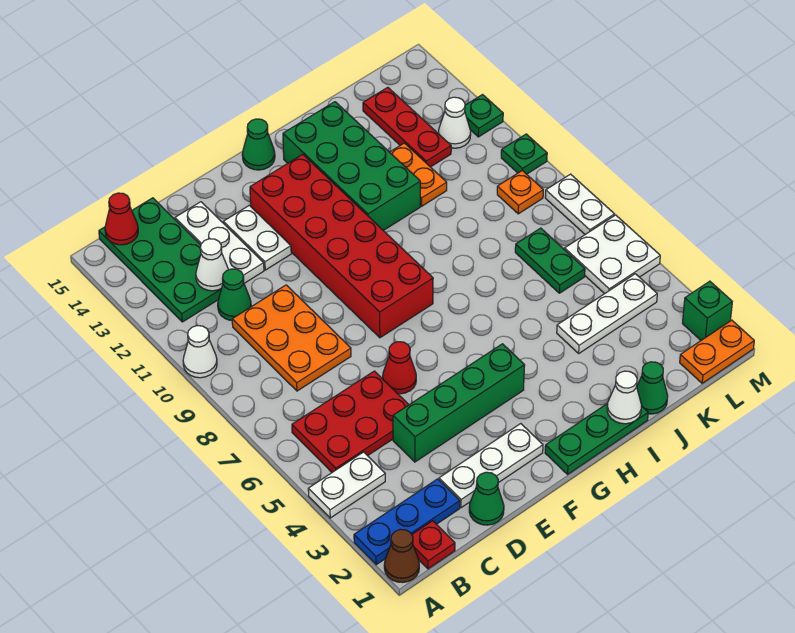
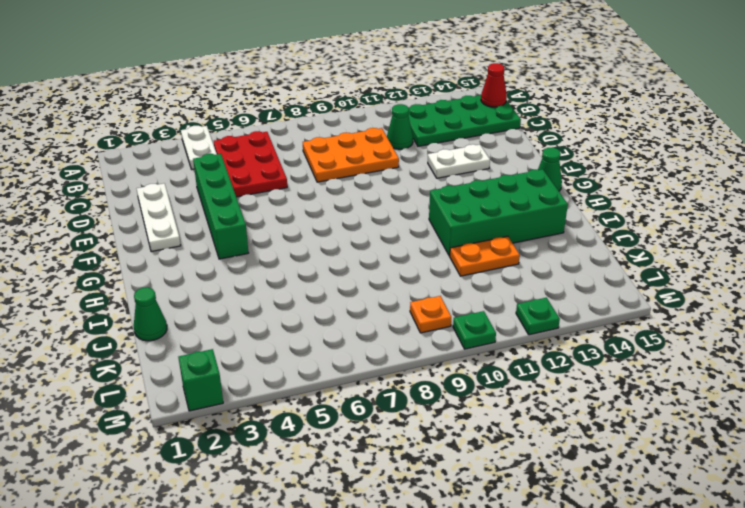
none -> brown 1x1 cone [384,529,419,582]
none -> blue 1x3 plate [354,479,460,565]
none -> white 1x1 cone [183,326,217,378]
none -> red 1x1 plate [412,521,455,569]

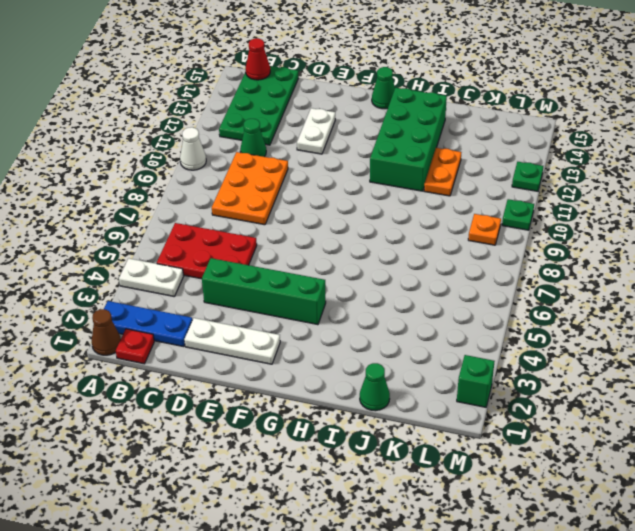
none -> green 1x1 cone [469,472,504,525]
none -> white 1x3 plate [175,202,264,283]
none -> red 1x1 cone [383,342,416,394]
none -> red 2x6 brick [250,154,433,338]

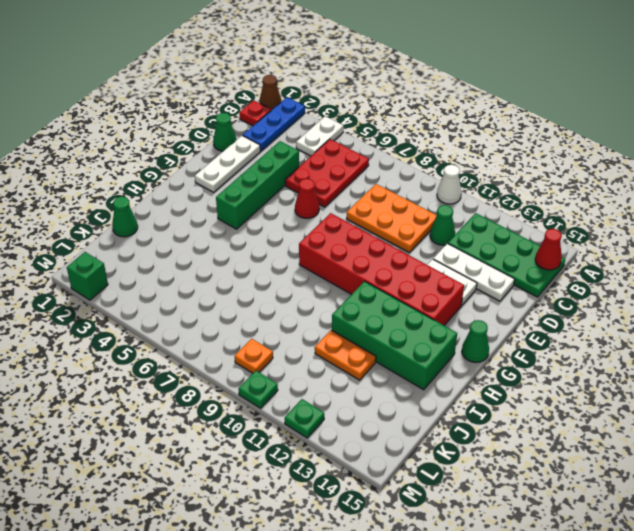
none -> green 1x3 plate [545,403,648,474]
none -> white 1x3 plate [557,274,657,353]
none -> green 1x2 plate [515,228,585,293]
none -> red 1x3 plate [363,87,451,167]

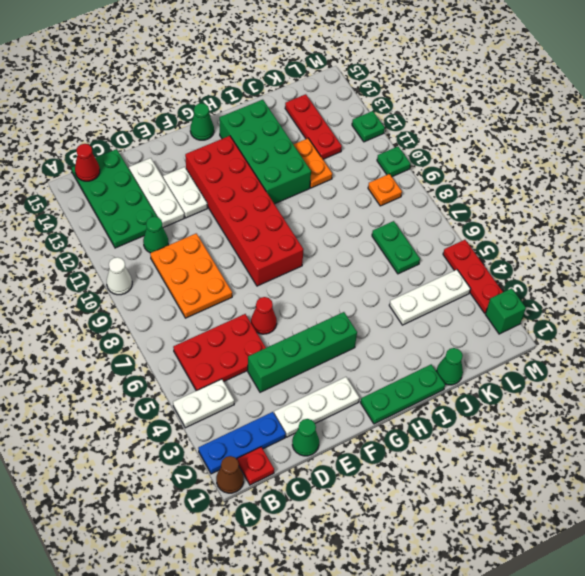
red 1x3 plate [443,240,503,313] -> white 2x2 plate [565,215,660,294]
none -> orange 1x2 plate [680,320,754,383]
none -> white 1x1 cone [438,97,471,148]
none -> white 1x2 plate [545,174,615,234]
none -> white 1x1 cone [196,239,228,291]

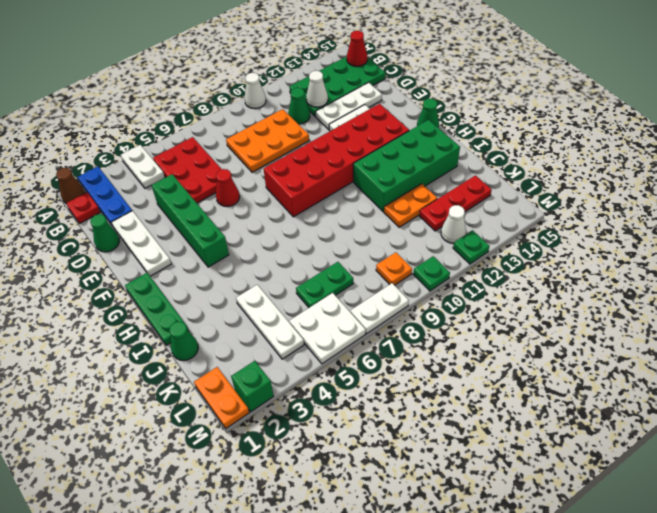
none -> white 1x1 cone [607,371,642,424]

